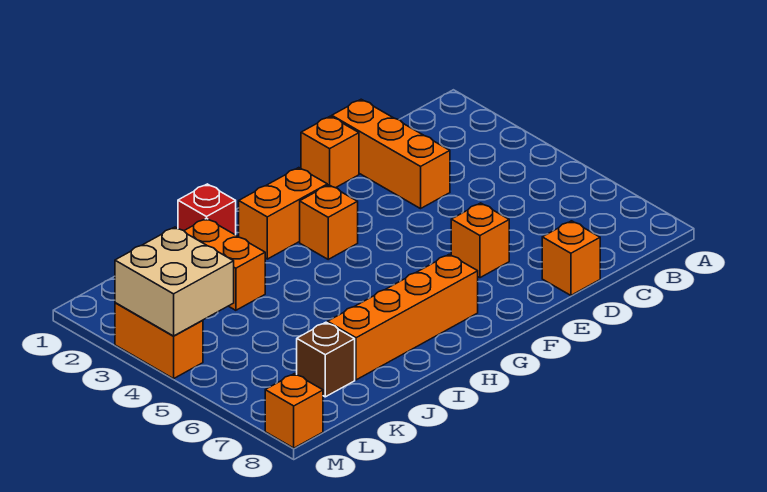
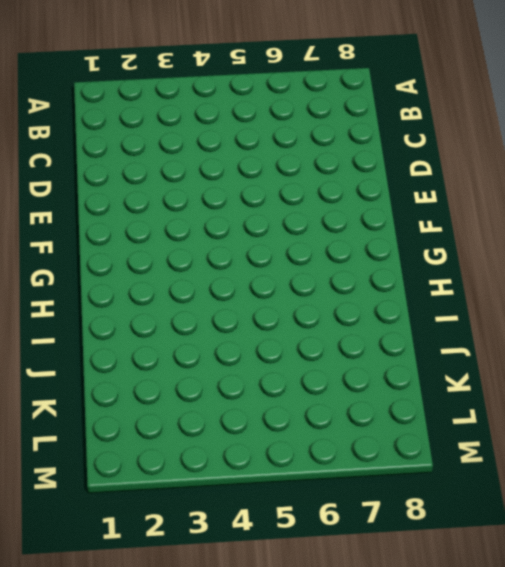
none -> orange 1x3 brick [332,99,450,209]
none -> orange 1x1 brick [542,221,600,295]
none -> orange 1x1 brick [301,116,359,188]

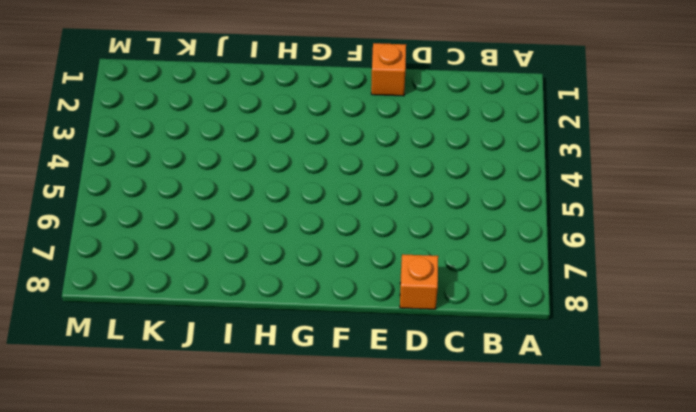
none -> orange 1x3 brick [332,99,450,209]
none -> orange 1x1 brick [451,203,509,278]
none -> orange 1x2 brick [239,168,327,259]

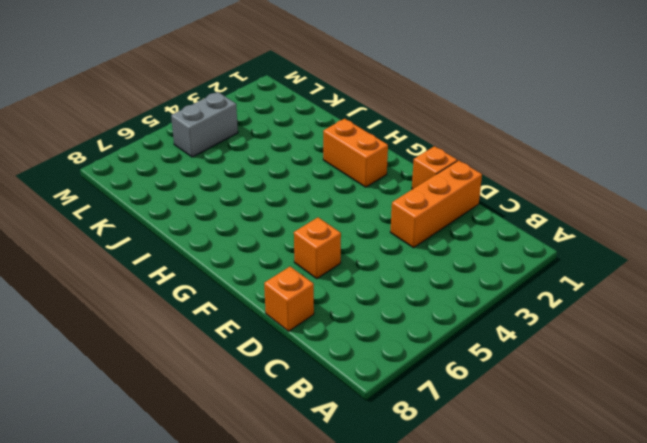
grey 1x2 brick [171,92,238,157] -> none
none -> orange 1x1 brick [300,185,358,259]
none -> orange 1x4 brick [327,254,478,380]
none -> red 1x1 brick [178,184,236,235]

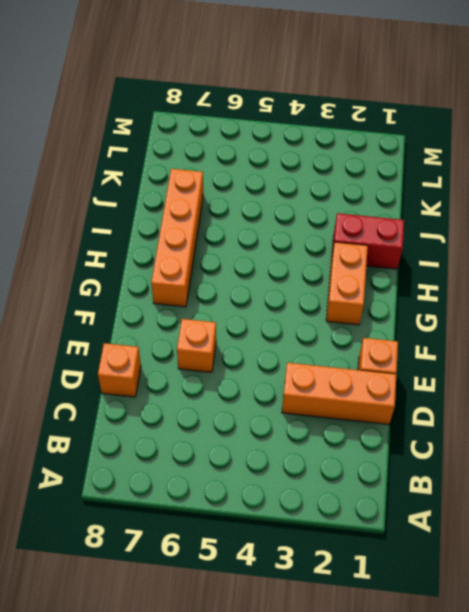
red 1x2 brick [332,213,404,269] -> red 1x1 brick [178,184,236,235]
none -> orange 1x1 brick [300,185,358,259]
none -> orange 1x2 brick [184,218,265,310]
none -> brown 1x1 brick [297,322,355,397]

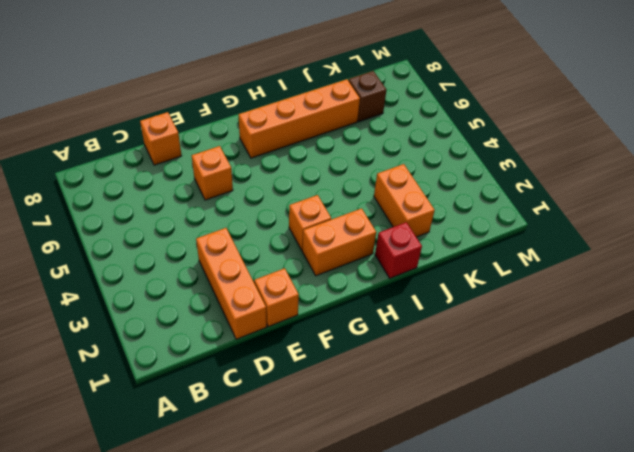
none -> orange 1x2 brick [115,303,203,379]
none -> orange 1x1 brick [265,374,323,448]
none -> tan 2x2 brick [115,227,234,336]

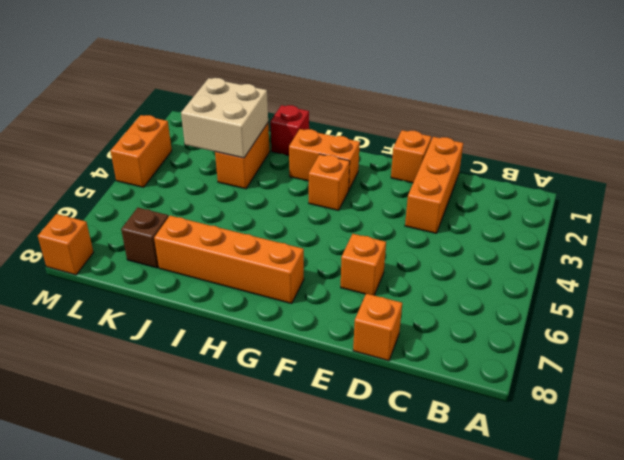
tan 2x2 brick [181,78,268,158] -> tan 2x2 brick moved to [115,227,234,336]

